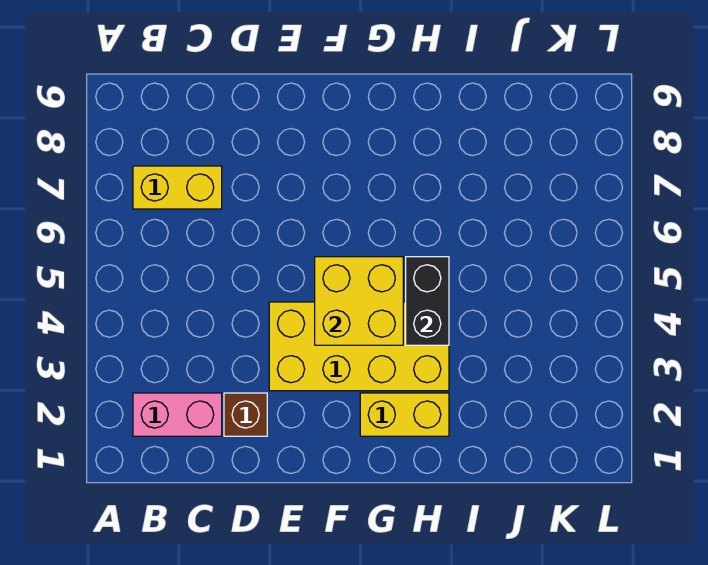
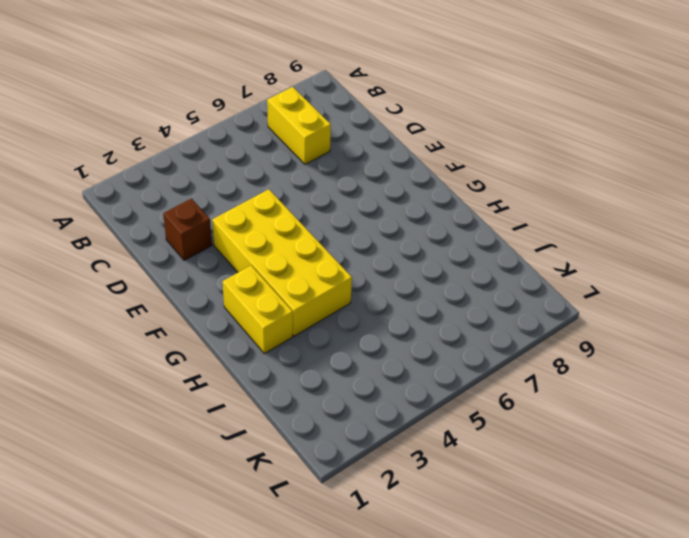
none -> pink 1x2 brick [133,393,222,436]
none -> yellow 2x2 brick [315,257,403,345]

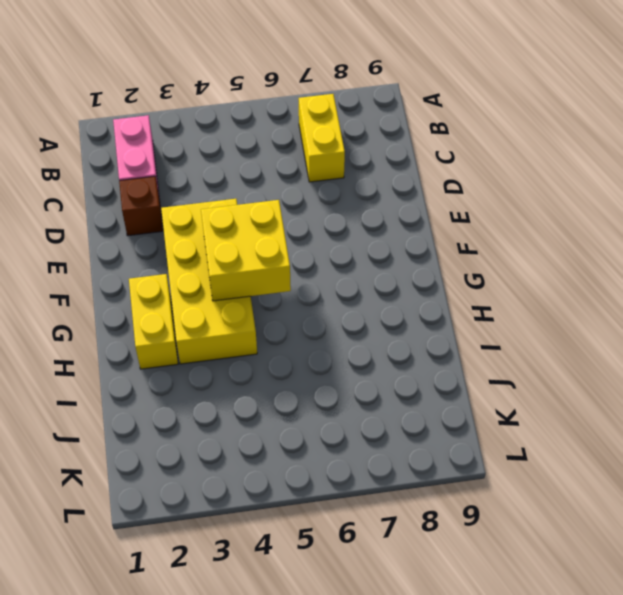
none -> black 1x2 brick [406,257,449,345]

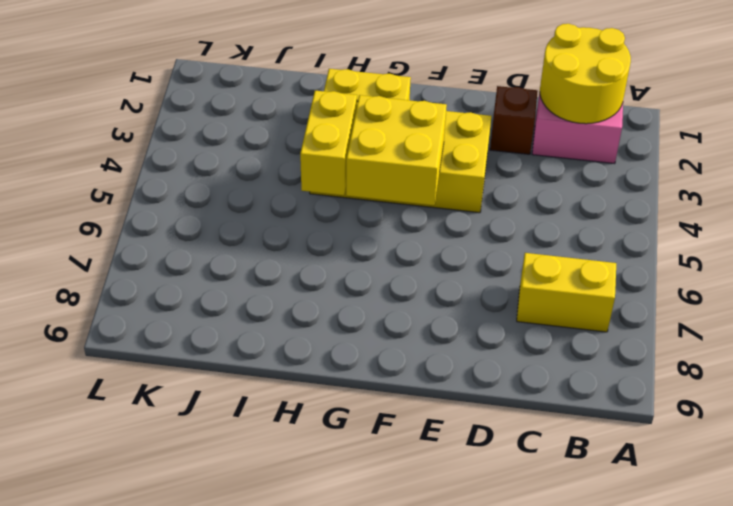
yellow 2x2 round brick [540,24,631,124] -> none
yellow 1x2 brick [300,91,357,195] -> black 1x2 brick [406,257,449,345]

